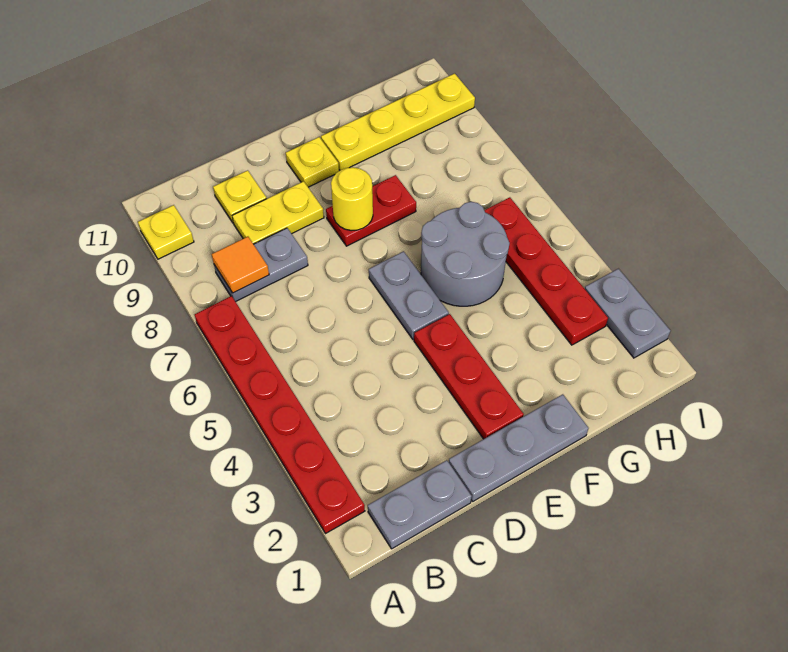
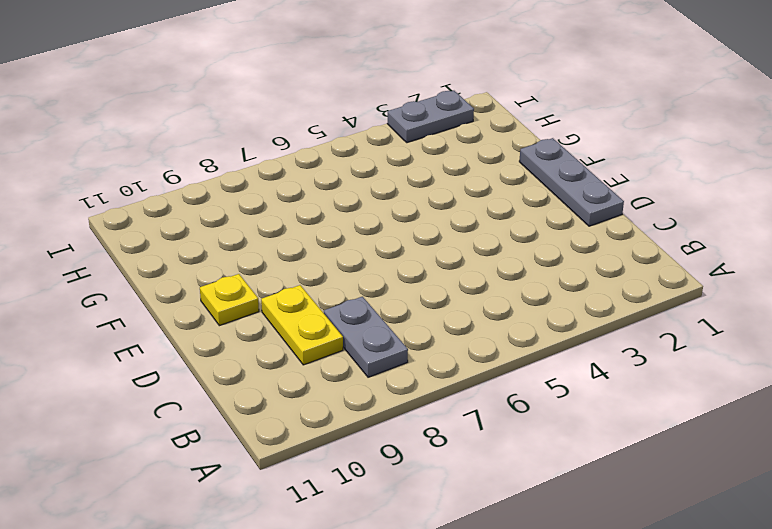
none -> red 1x6 plate [195,296,365,534]
none -> yellow 1x1 plate [138,205,194,259]
none -> grey 1x2 plate [368,460,472,549]

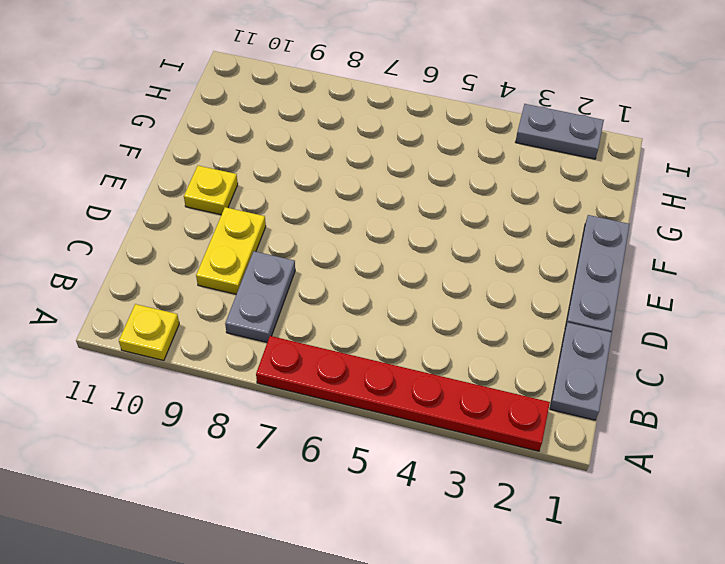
none -> yellow 1x1 plate [213,170,267,223]
none -> red 1x3 plate [414,314,524,439]
none -> grey 1x2 plate [369,251,449,339]

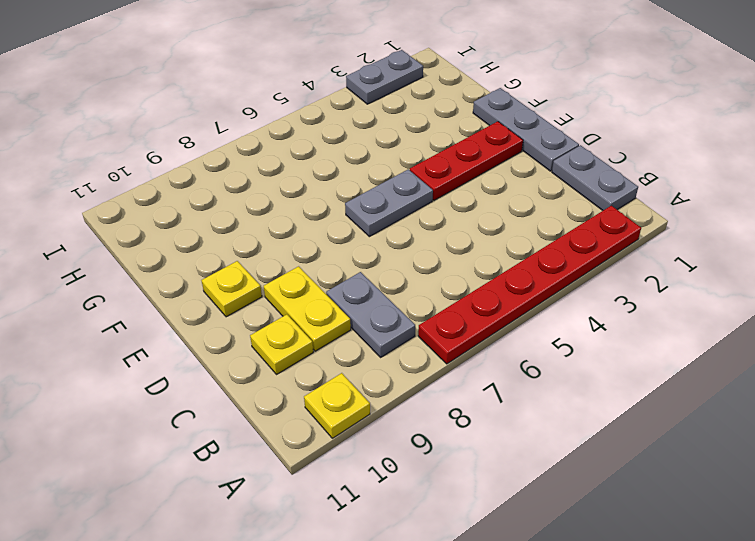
none -> red 1x2 plate [326,175,416,246]
none -> grey 2x2 round brick [421,202,509,306]
none -> yellow 1x4 plate [321,73,475,170]

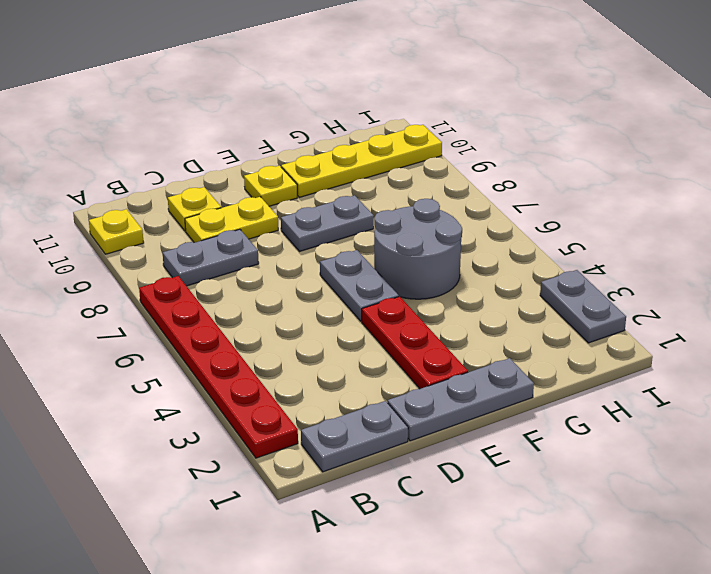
grey 1x2 plate [281,195,374,252] -> red 1x2 plate [326,175,416,246]
none -> red 1x4 plate [484,197,608,345]
none -> orange 1x1 tile [212,237,269,293]
none -> yellow 1x1 round brick [331,167,373,231]

